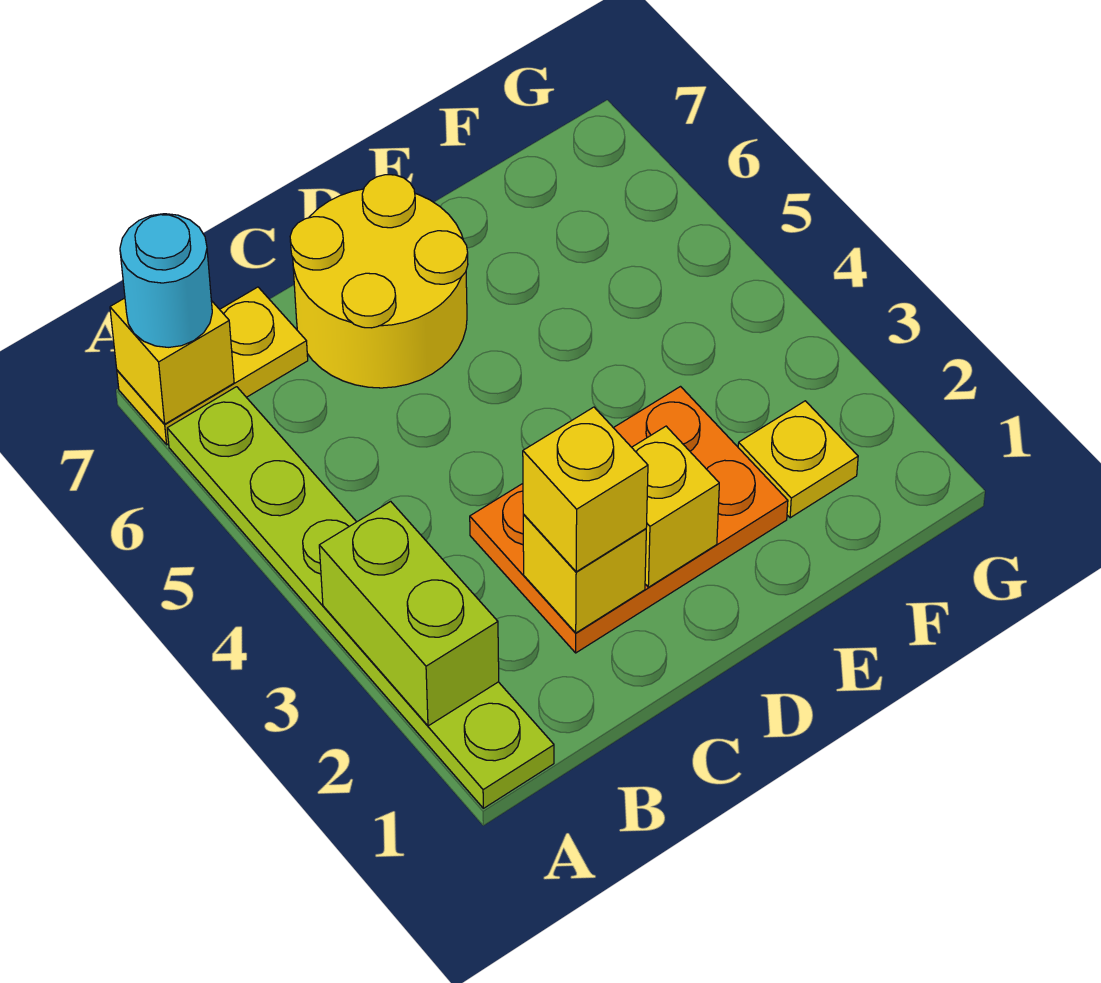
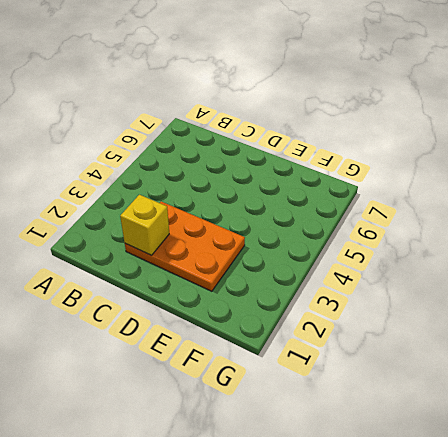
none -> lime 1x6 plate [167,387,554,808]
none -> yellow 1x2 plate [117,287,308,445]

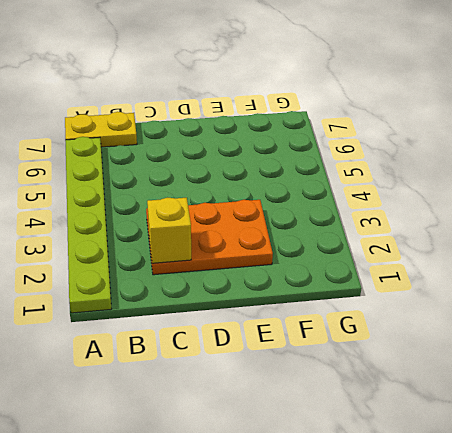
none -> yellow 2x2 round brick [290,175,468,388]
none -> yellow 1x1 plate [738,401,858,518]

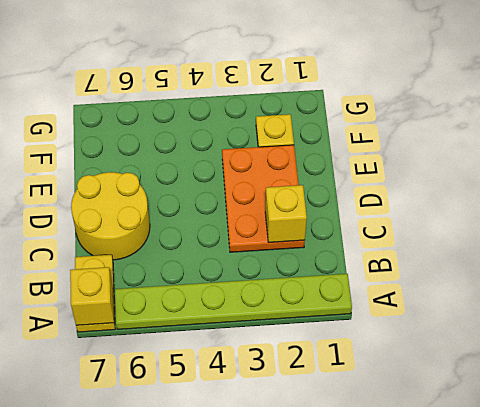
none -> lime 1x2 brick [319,501,499,726]
none -> yellow 1x1 brick [632,426,719,587]

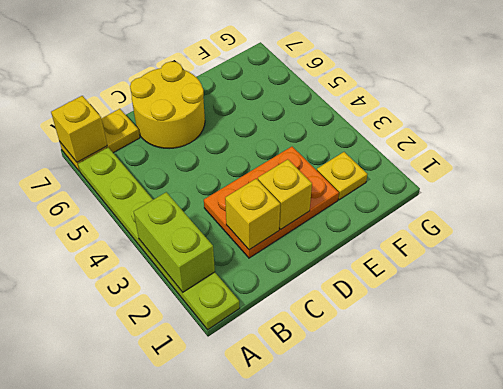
none -> cyan 1x1 round brick [120,214,212,347]
none -> yellow 1x1 brick [523,407,648,572]

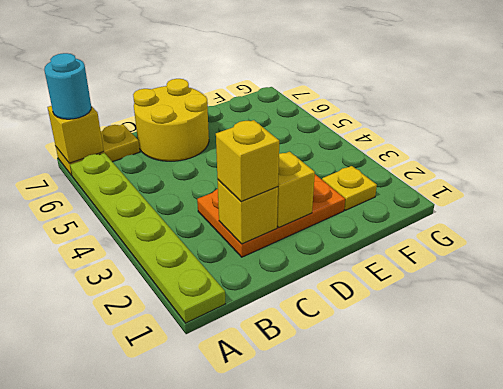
none -> lime 1x2 brick [319,501,499,726]

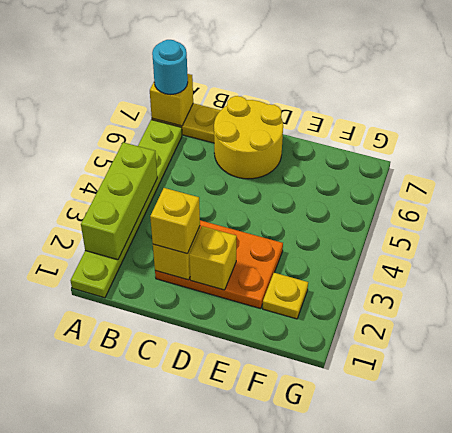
lime 1x3 brick [81,142,157,260] -> lime 1x2 brick [319,501,499,726]

